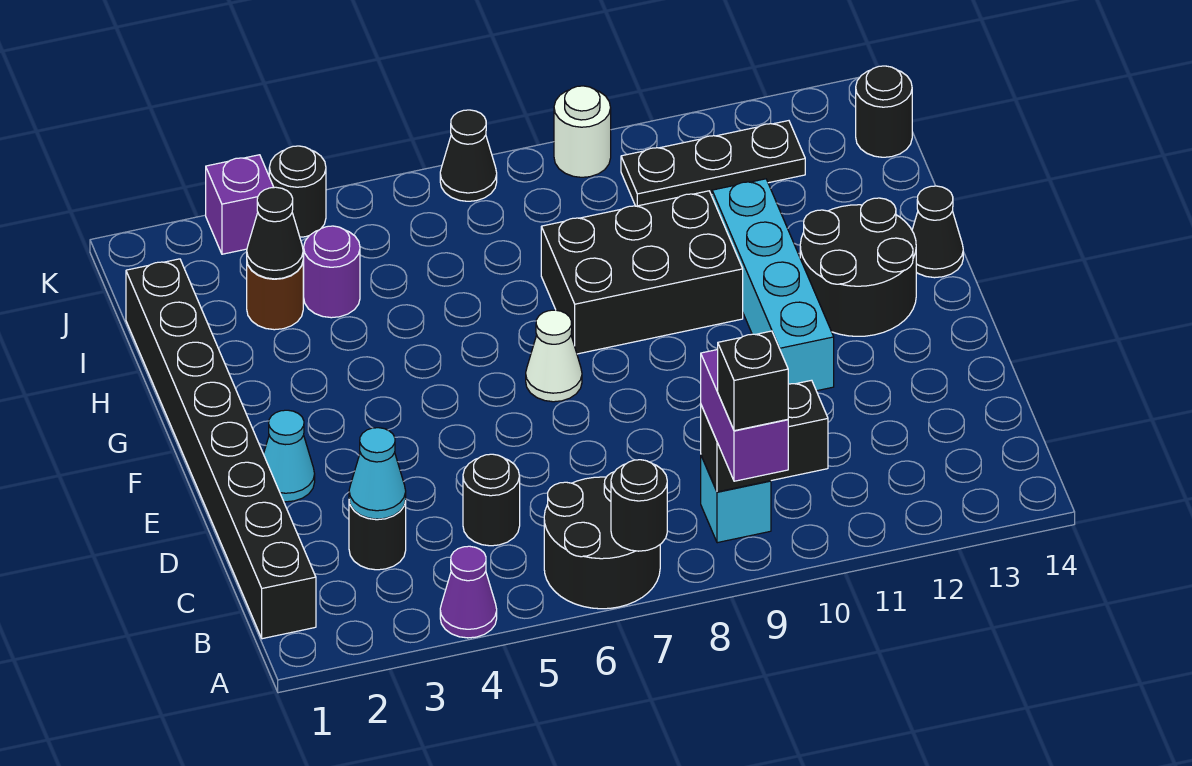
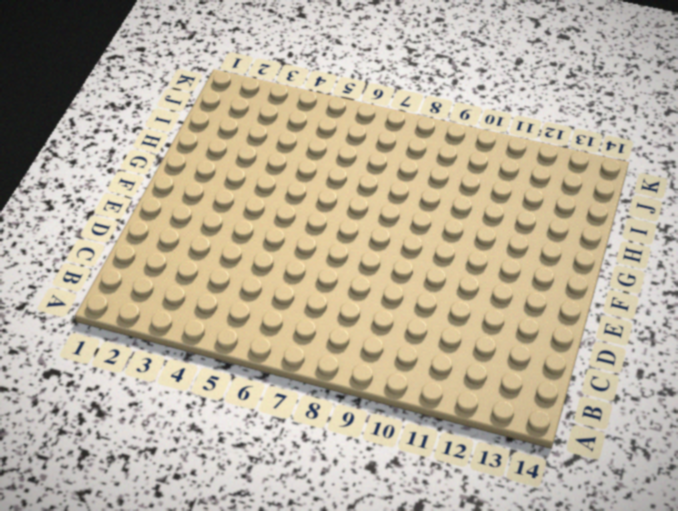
none -> purple 1x1 cone [440,546,497,638]
none -> black 2x2 round brick [544,472,660,609]
none -> black 1x8 brick [126,259,316,639]

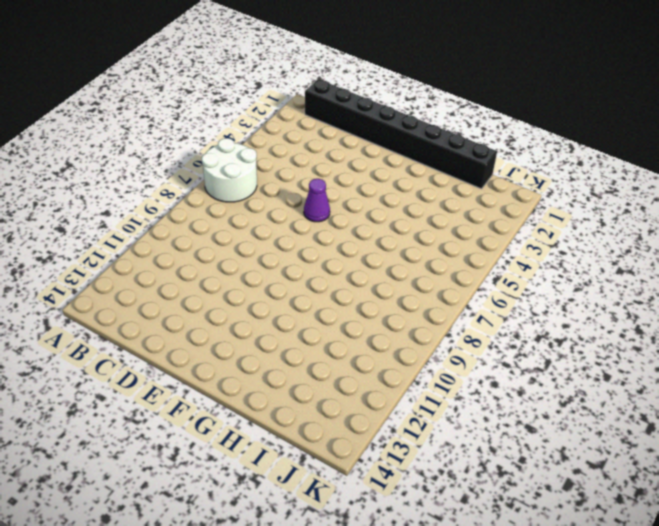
white 2x2 round brick [202,138,257,202] -> black 2x2 round brick [544,472,660,609]
purple 1x1 cone [304,179,330,222] -> purple 1x1 cone moved to [440,546,497,638]
none -> cyan 1x1 brick [701,456,771,543]
none -> black 1x1 round brick [349,501,406,570]
none -> black 1x1 round brick [463,454,520,546]

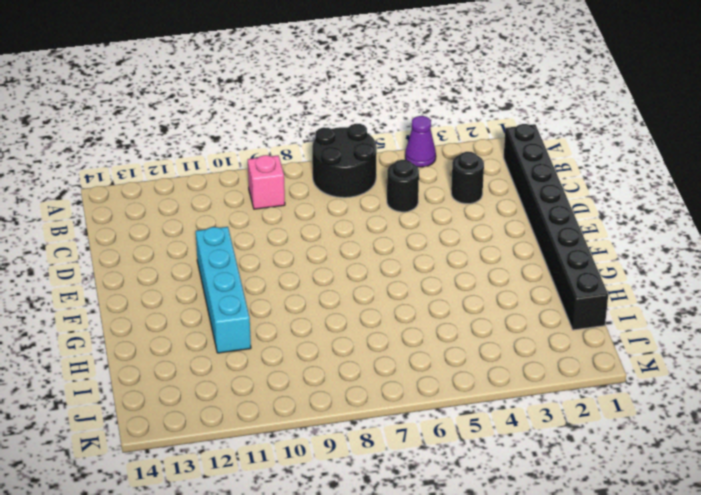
pink 1x1 brick [248,155,285,209] -> cyan 1x1 brick [701,456,771,543]
none -> cyan 1x1 cone [264,410,315,502]
none -> white 1x1 cone [526,310,582,402]
none -> black 2x2 round brick [800,198,916,336]

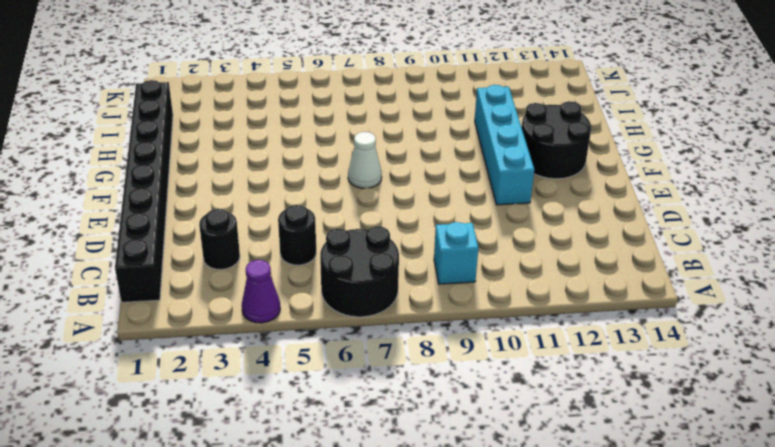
none -> cyan 1x1 cone [264,410,315,502]
none -> black 2x3 brick [541,191,743,354]
none -> black 1x1 cone [912,186,963,278]

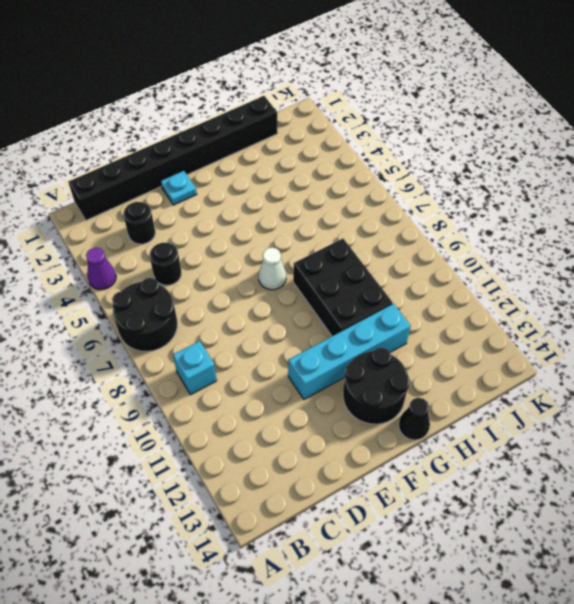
cyan 1x1 plate [161,170,197,205] -> cyan 1x1 cone [264,410,315,502]
none -> brown 1x1 round brick [247,263,303,330]
none -> purple 1x1 round brick [303,226,360,318]
none -> black 1x3 plate [621,121,805,206]

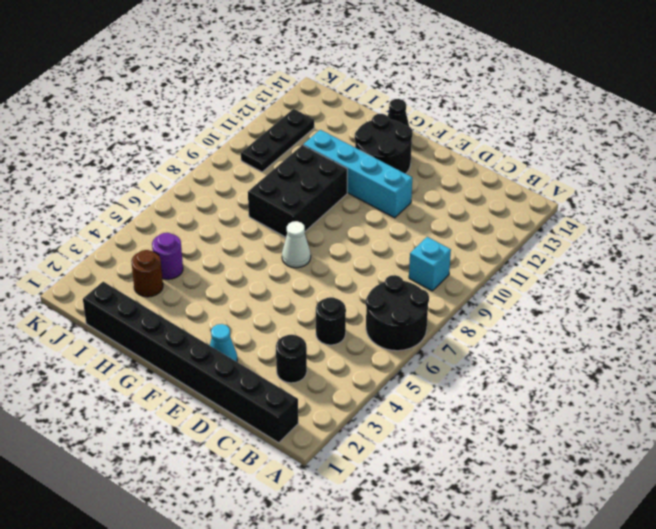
none -> purple 1x1 cone [440,546,497,638]
none -> black 1x1 round brick [856,66,912,157]
none -> purple 1x1 brick [206,155,274,254]

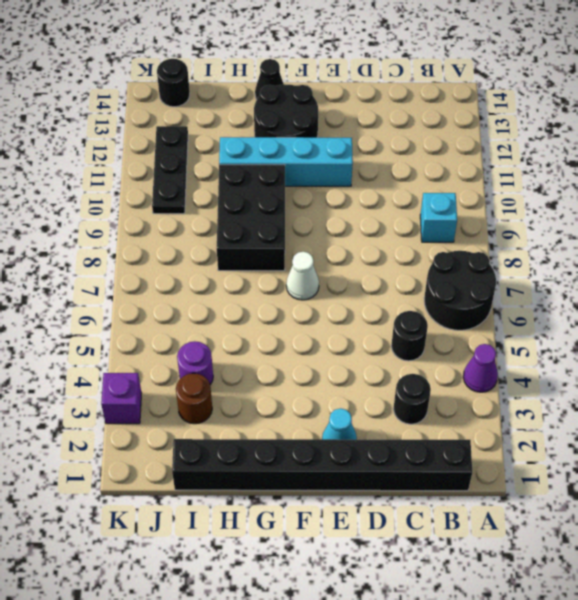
none -> black 1x1 round brick [269,146,326,237]
none -> black 1x1 cone [440,110,497,201]
none -> white 1x1 round brick [554,86,611,177]

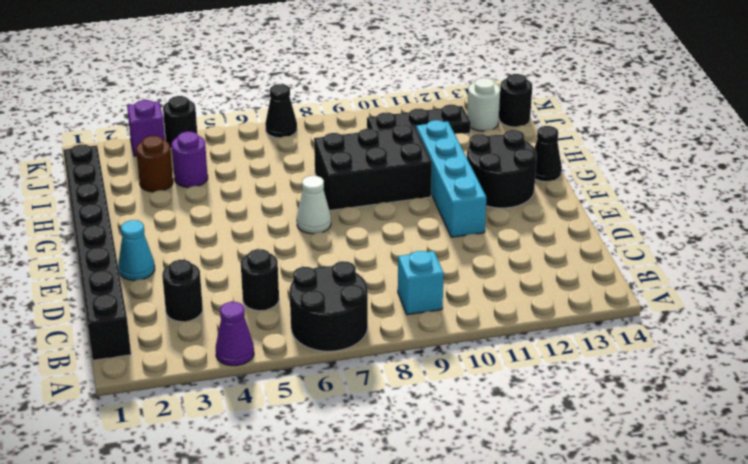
white 1x1 round brick [467,78,500,131] -> white 1x1 round brick moved to [554,86,611,177]
none -> black 1x1 round brick [611,460,667,551]
none -> black 1x2 brick [701,380,828,492]
none -> cyan 1x1 cone [349,428,406,519]

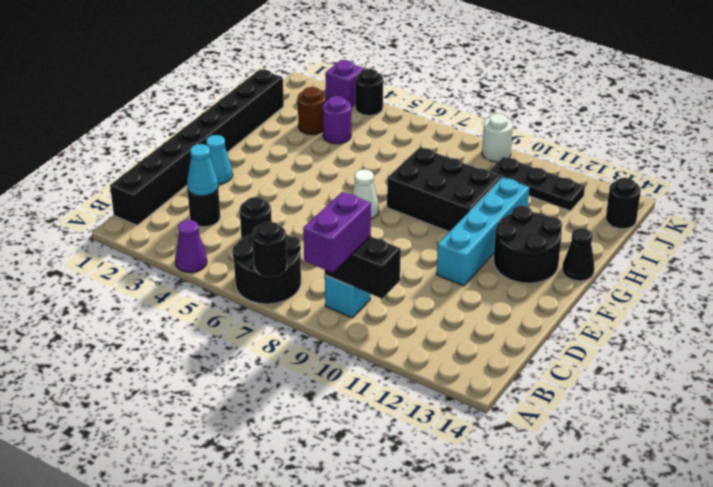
none -> black 1x1 cone [440,110,497,201]
none -> black 1x1 cone [247,187,303,279]
none -> black 1x1 brick [718,331,788,431]

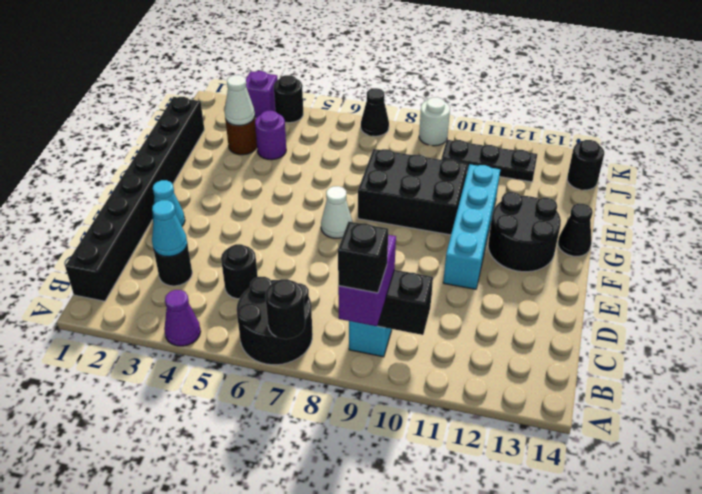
white 1x1 cone [225,75,255,126] -> black 1x1 cone [247,187,303,279]

